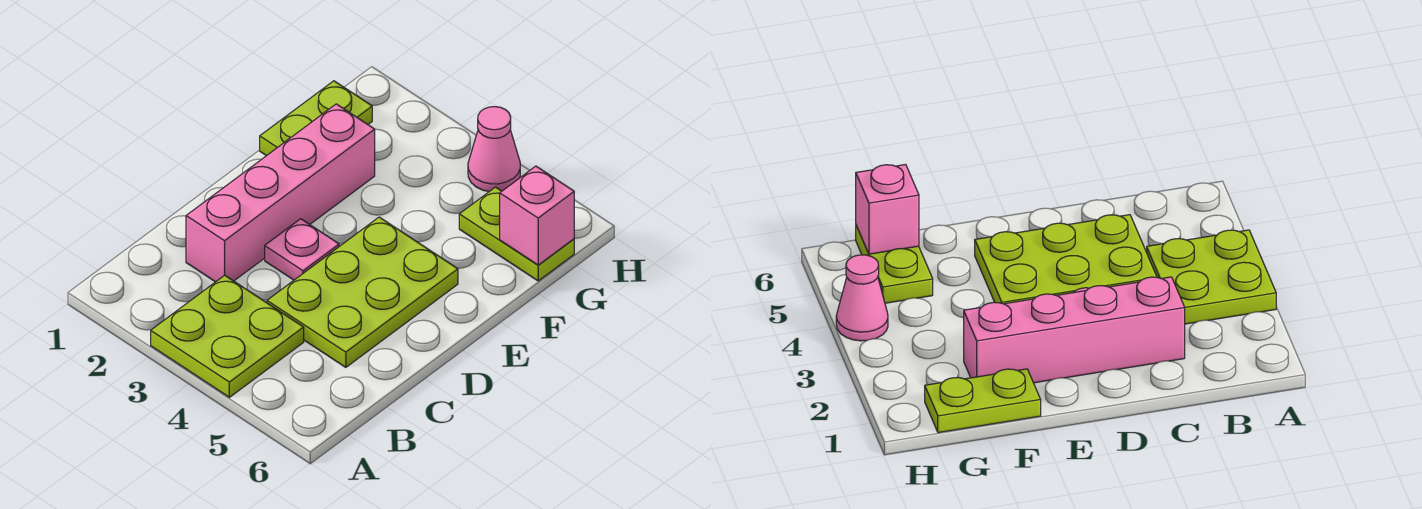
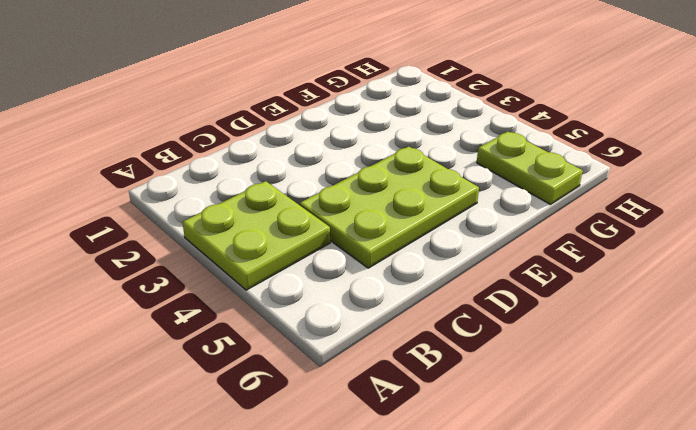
none -> pink 1x4 brick [186,104,375,282]
none -> pink 1x1 plate [265,219,339,280]

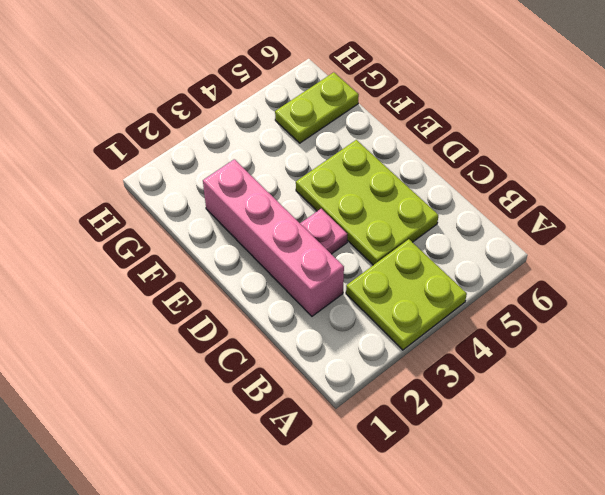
none -> lime 1x2 plate [260,81,372,156]
none -> pink 1x1 cone [468,107,520,191]

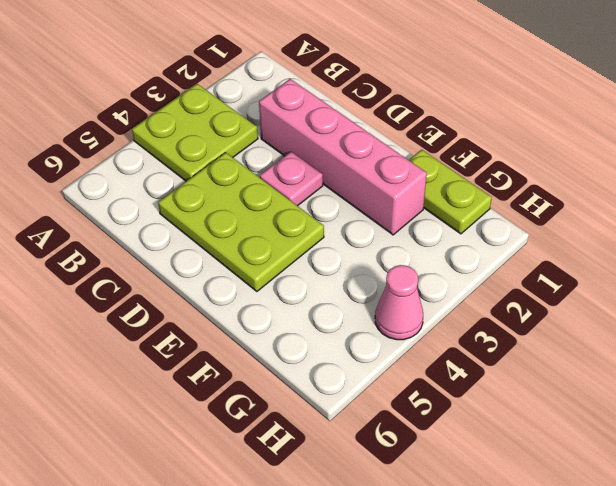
none -> lime 1x2 plate [459,187,574,281]
none -> pink 1x1 brick [500,166,574,265]

